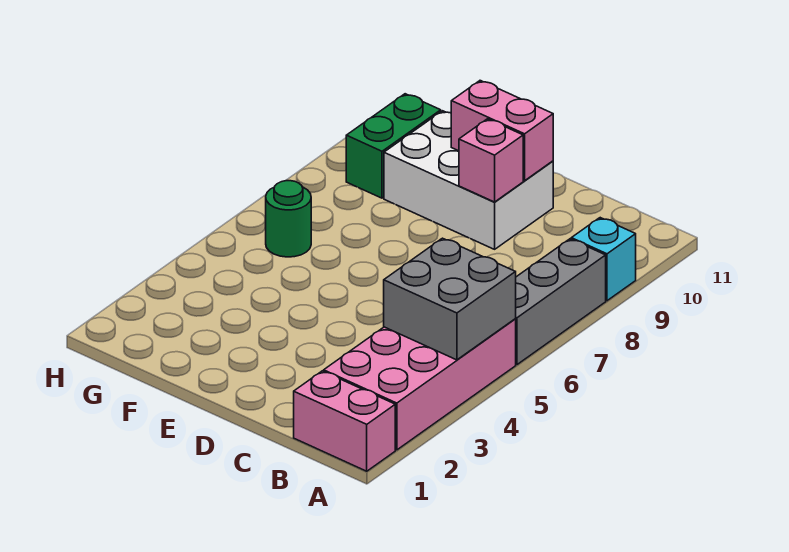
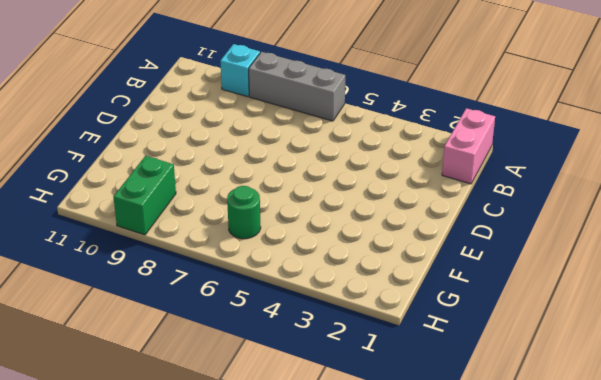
green 1x2 brick [114,156,176,235] -> green 1x2 brick turned to [346,94,441,198]
none -> pink 2x4 brick [324,319,516,450]
none -> white 2x3 brick [384,111,554,249]

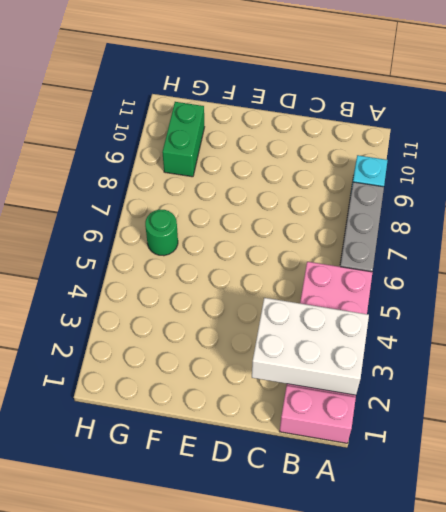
white 2x3 brick [252,298,369,395] -> white 2x3 brick moved to [384,111,554,249]
none -> grey 2x2 brick [384,238,516,360]
none -> pink 1x1 brick [459,119,523,202]

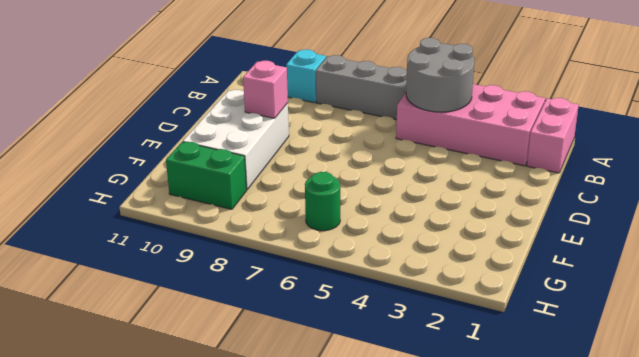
grey 2x2 round brick [406,38,474,112] -> grey 2x2 brick [384,238,516,360]
none -> pink 1x2 brick [451,81,553,181]

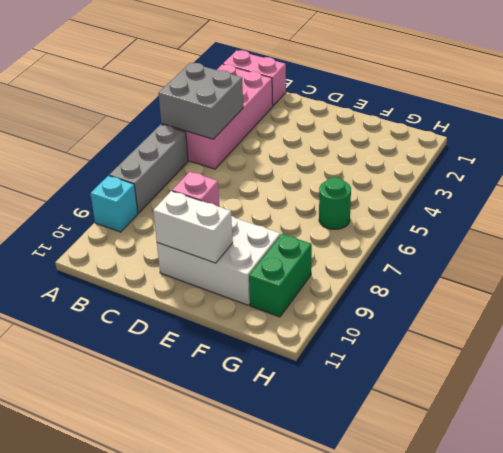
white 1x2 brick [153,191,233,263] -> pink 1x2 brick [451,81,553,181]

